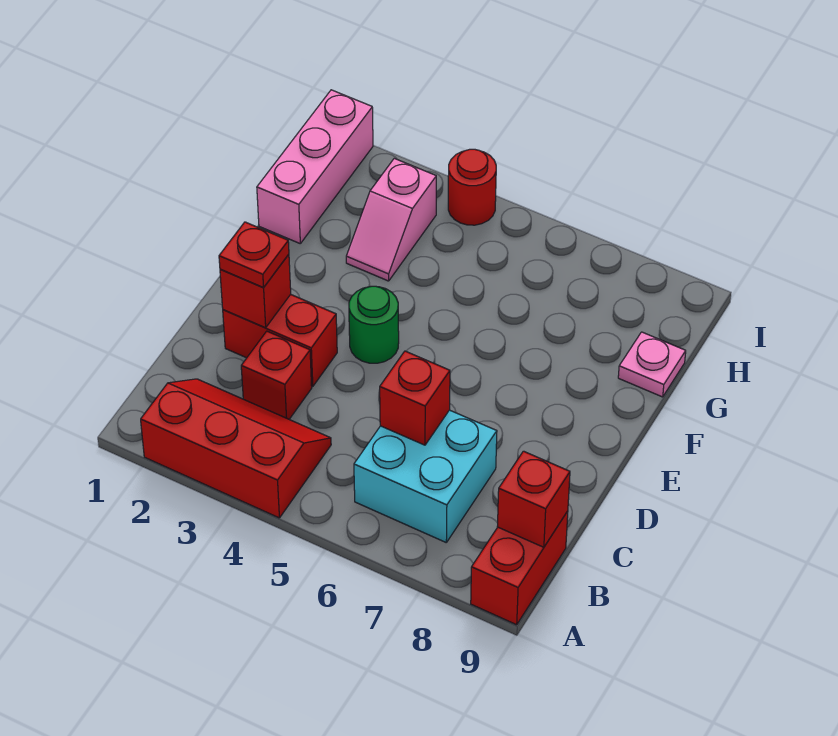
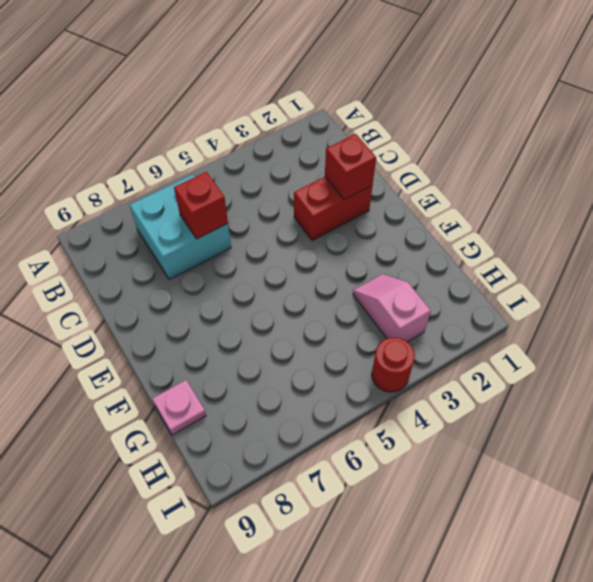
none -> red 2x3 slope [141,379,331,518]
none -> red 1x2 brick [471,511,568,625]
none -> red 1x1 brick [241,331,312,419]

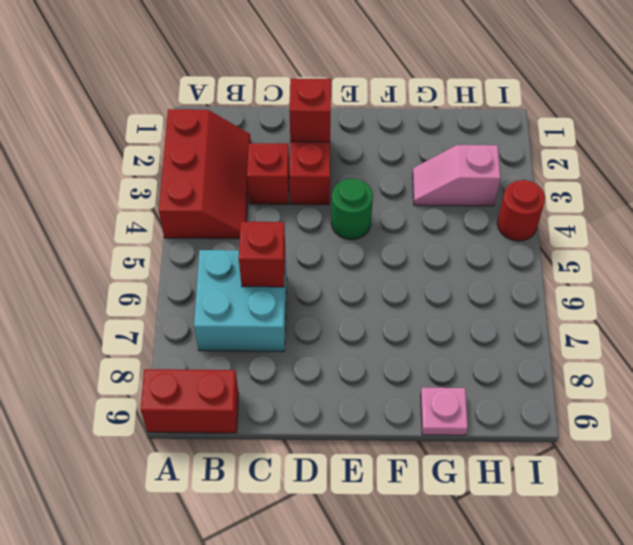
none -> pink 1x3 brick [257,90,373,243]
none -> red 1x1 brick [497,451,570,547]
none -> red 1x1 plate [219,222,289,288]

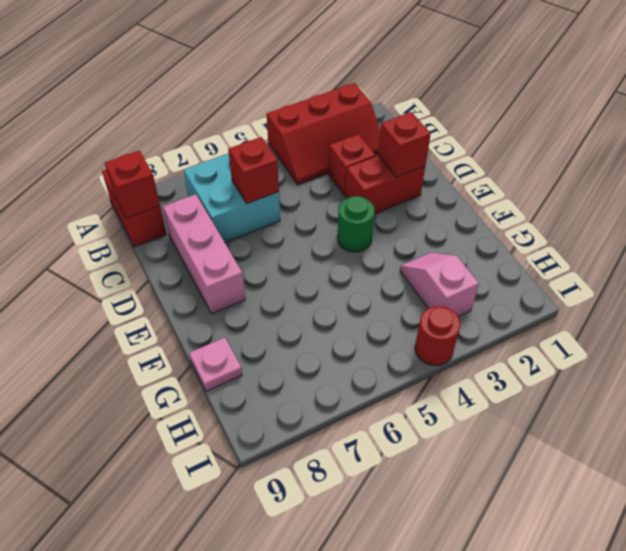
pink 1x3 brick [163,194,245,314] -> pink 1x3 brick moved to [257,90,373,243]
none -> red 1x1 plate [219,222,289,288]

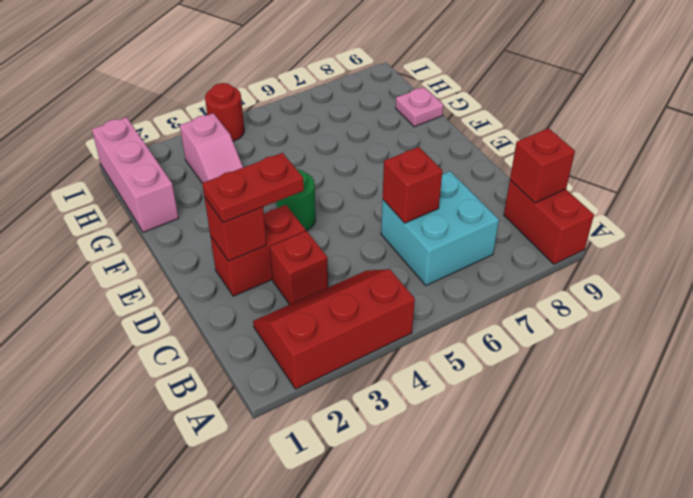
red 1x2 plate [202,153,304,223] -> red 1x1 plate [219,222,289,288]

